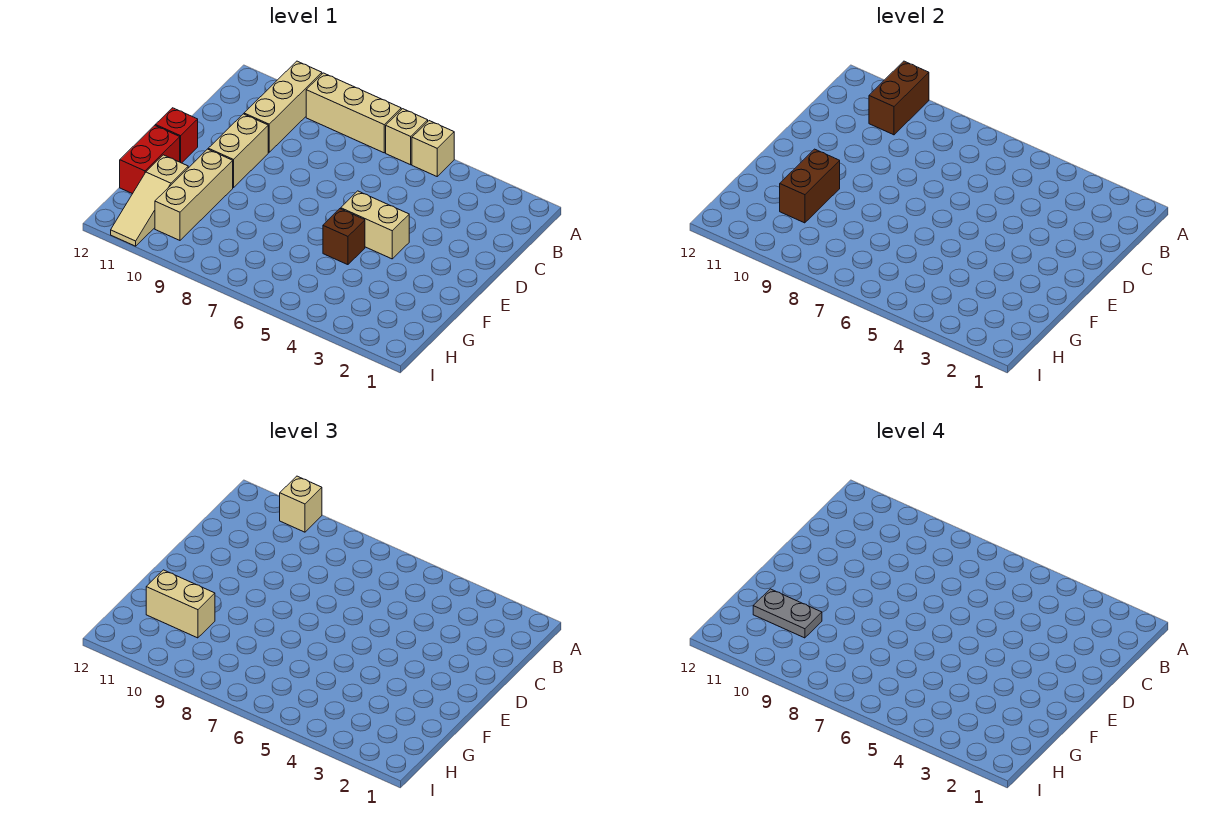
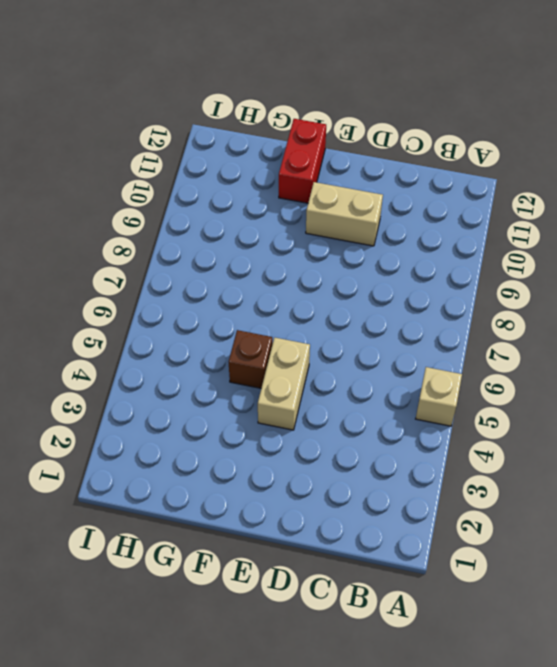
red 1x2 brick [279,119,326,203] -> red 1x2 brick turned to [120,125,180,194]
none -> tan 1x1 brick [386,109,428,165]
none -> tan 1x3 brick [306,73,401,153]
none -> tan 1x3 brick [244,61,322,152]

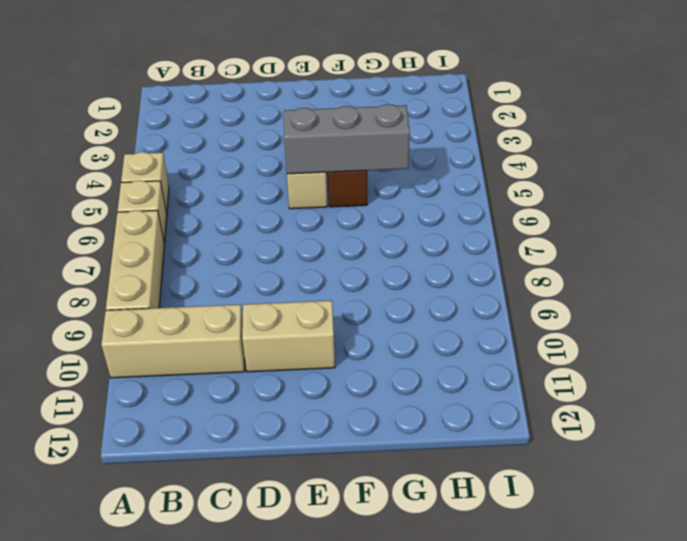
grey 1x3 brick [284,104,410,174] -> none
none -> red 1x1 brick [155,108,198,163]
none -> tan 1x3 brick [155,149,233,240]
none -> red 1x2 brick [120,125,180,194]

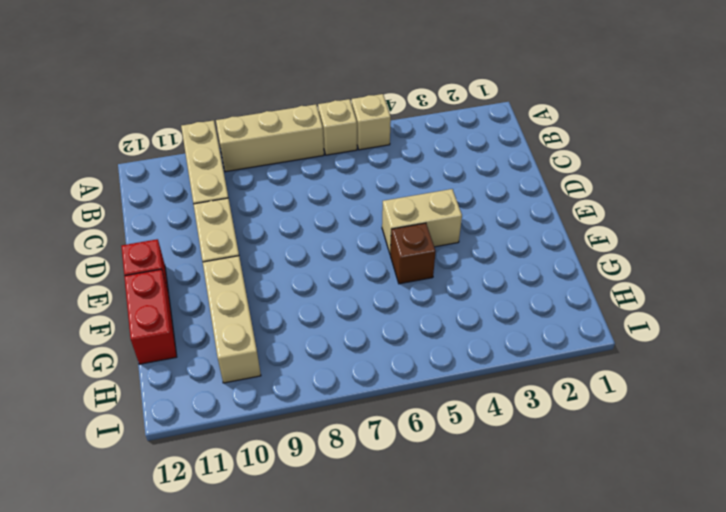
none -> tan 1x3 slope [111,155,188,246]
none -> brown 1x2 brick [869,61,929,135]
none -> brown 1x2 brick [780,149,840,223]

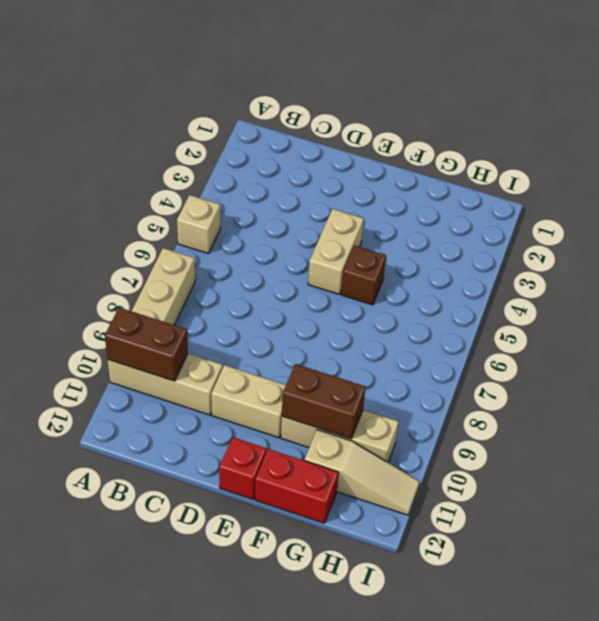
none -> tan 1x1 brick [386,109,428,165]
none -> tan 1x1 brick [280,476,322,532]
none -> tan 1x2 brick [146,570,215,638]

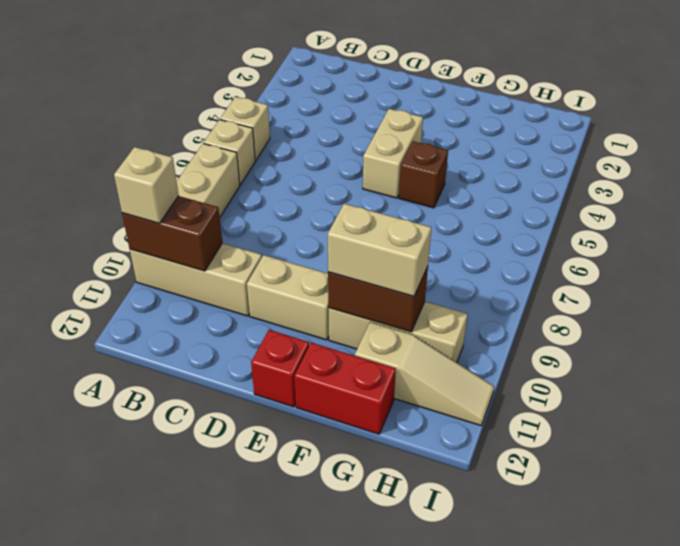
tan 1x2 brick [328,204,431,296] -> tan 1x2 brick turned to [146,570,215,638]
none -> grey 1x2 plate [753,589,822,638]

